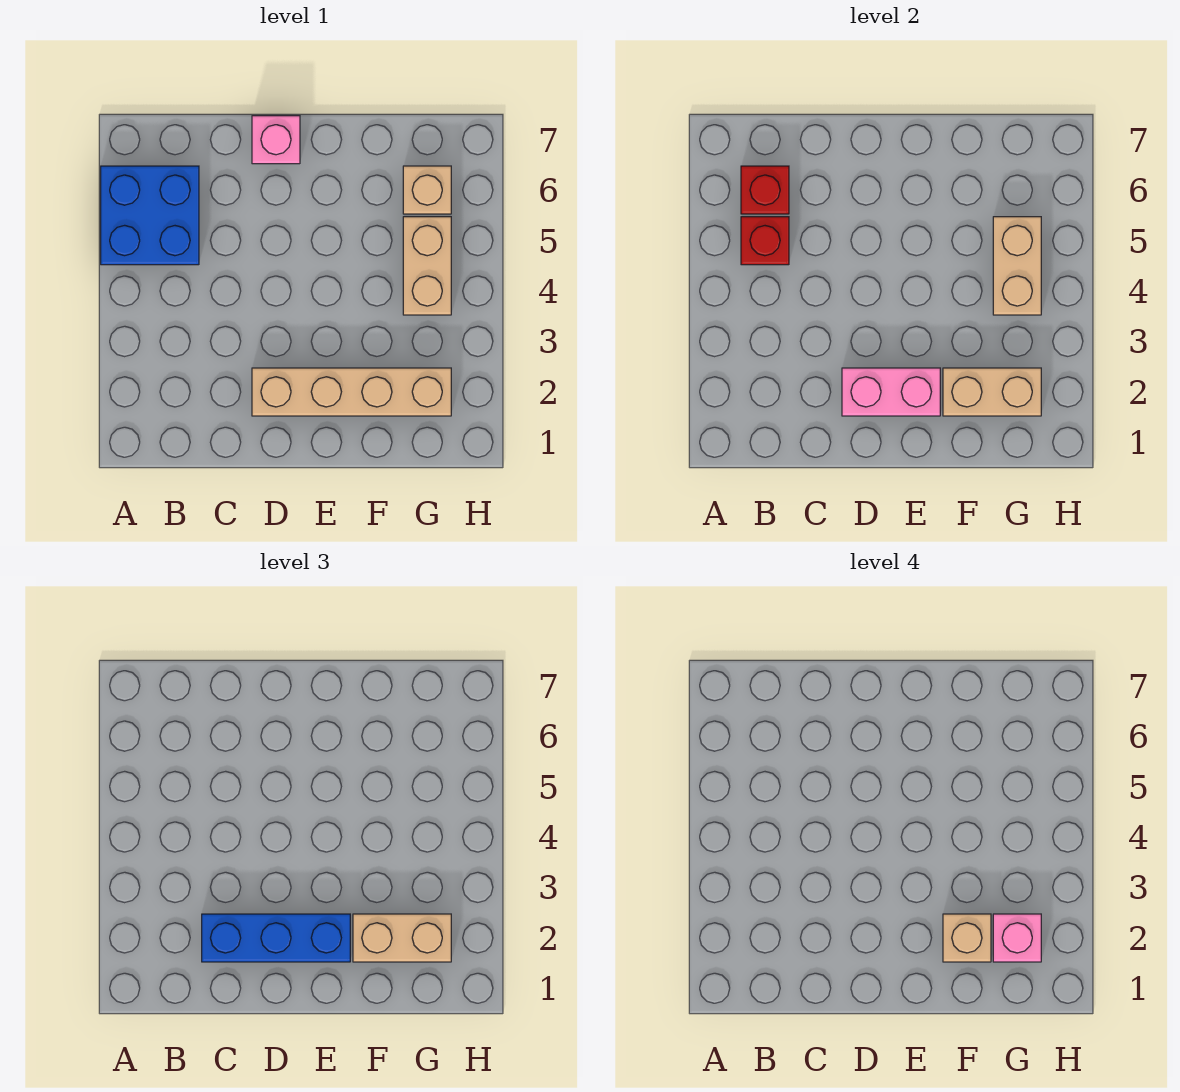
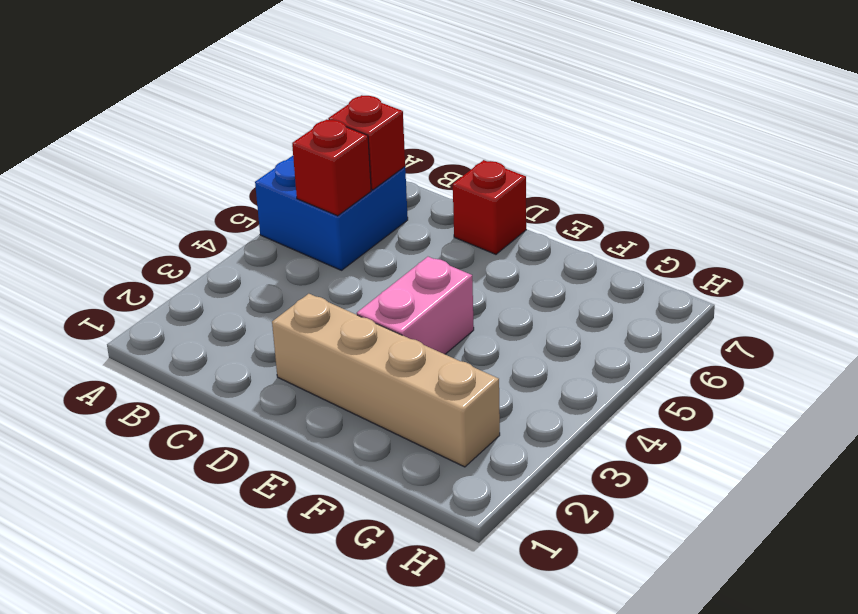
red 1x1 brick [453,160,526,254] -> pink 1x1 brick [252,116,300,164]
pink 1x2 brick [357,257,474,354] -> pink 1x2 brick turned to [842,368,940,416]
none -> tan 1x2 brick [403,217,451,315]
none -> tan 1x1 brick [403,166,451,214]
none -> tan 1x2 brick [943,368,1041,416]

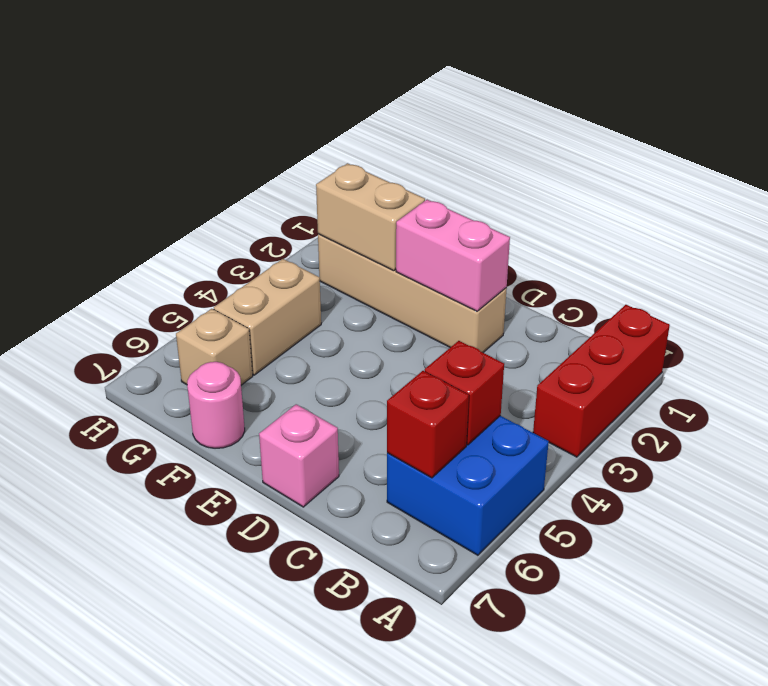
red 1x3 brick [533,305,670,457] -> none
pink 1x1 round brick [187,362,245,448] -> none
none -> tan 1x2 brick [993,217,1041,315]
none -> blue 1x3 brick [202,914,350,962]
none -> tan 1x2 brick [353,914,451,962]

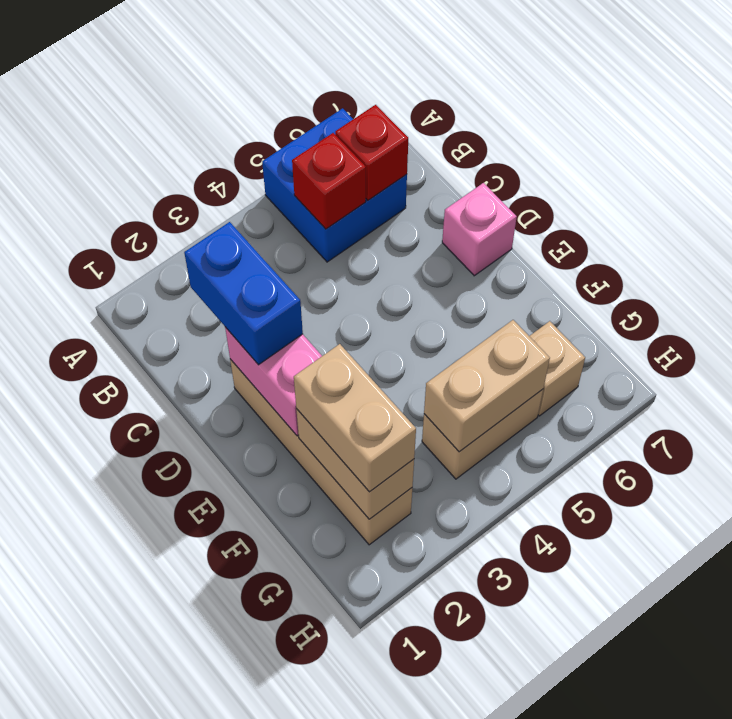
blue 1x2 brick [184,222,303,365] -> blue 1x3 brick [202,914,350,962]
none -> tan 1x1 brick [943,914,991,962]
none -> pink 1x1 brick [993,914,1041,962]

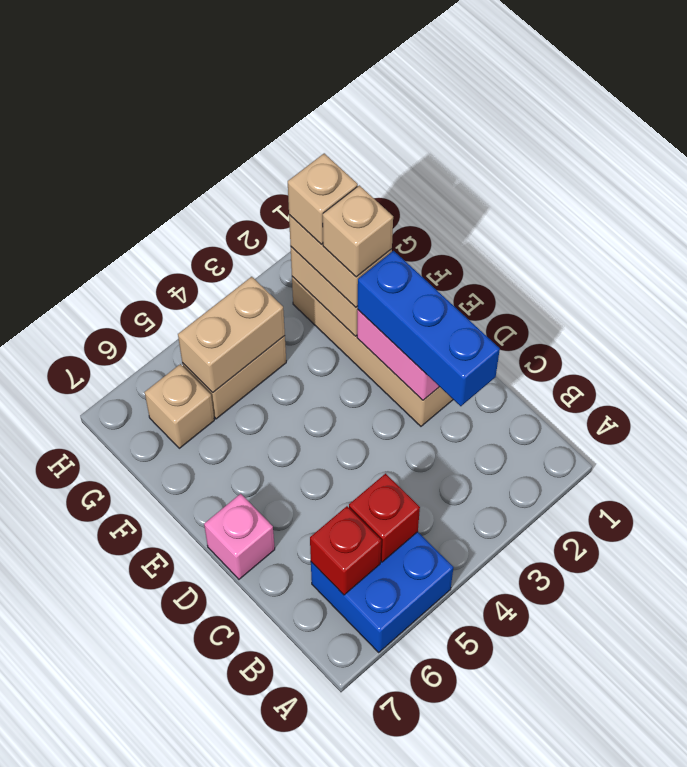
tan 1x1 brick [288,153,358,244] -> pink 1x1 brick [993,914,1041,962]

